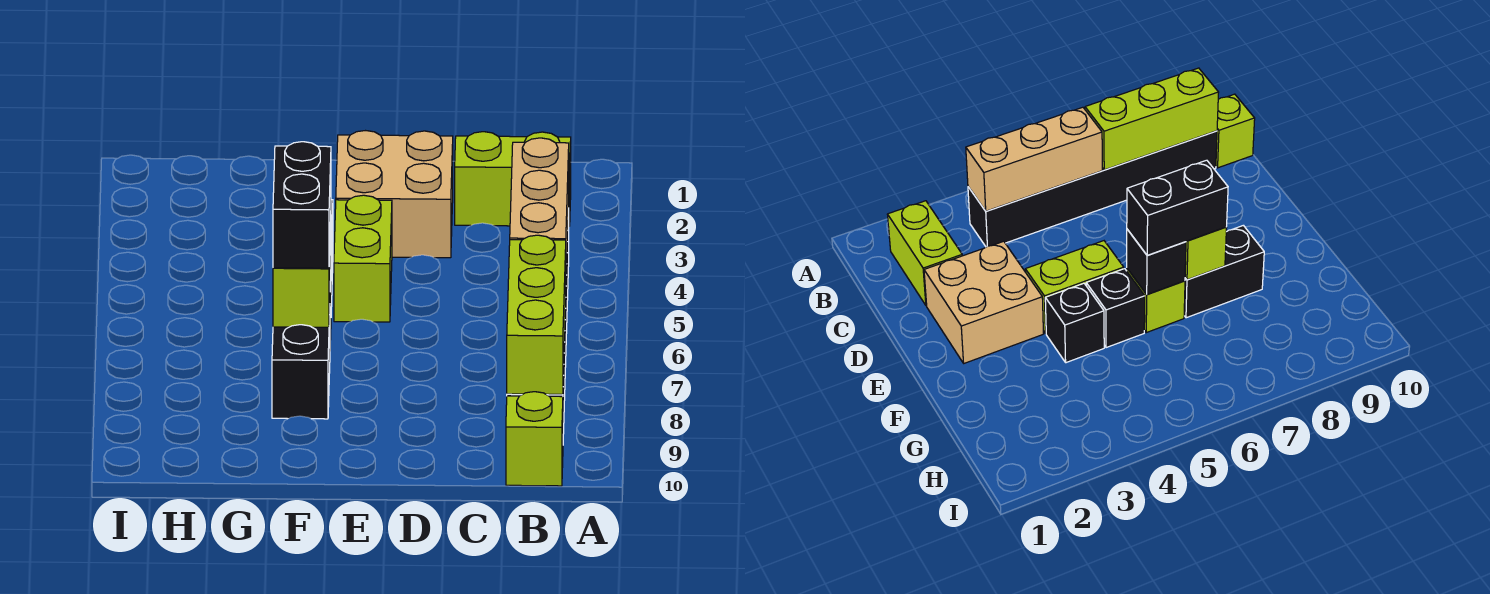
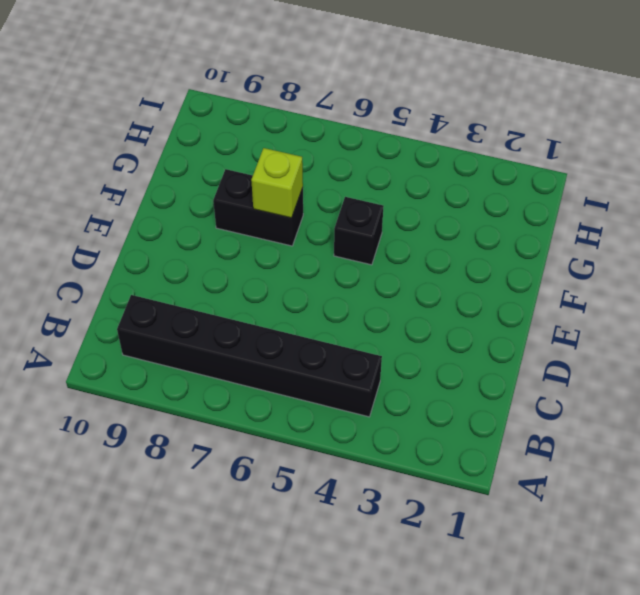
none -> lime 1x2 brick [455,132,571,226]
none -> lime 1x1 brick [506,392,563,486]
none -> tan 2x2 brick [336,131,453,258]

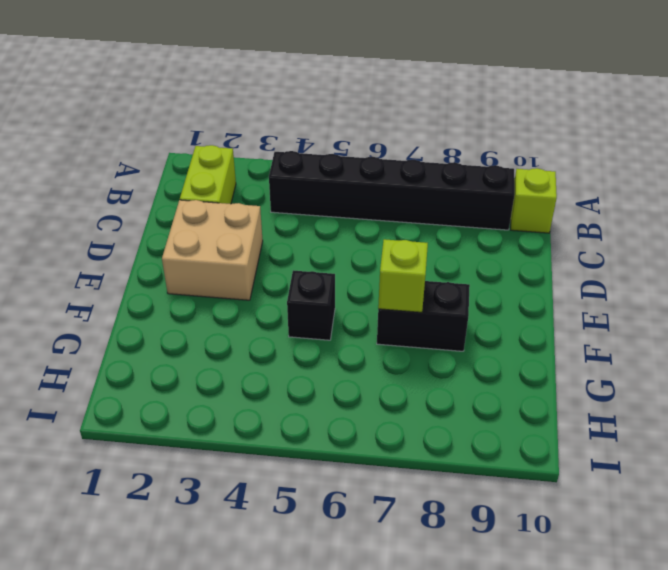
none -> lime 1x2 brick [334,195,392,322]
none -> black 1x1 brick [1045,283,1104,363]
none -> lime 1x1 brick [1126,269,1185,333]

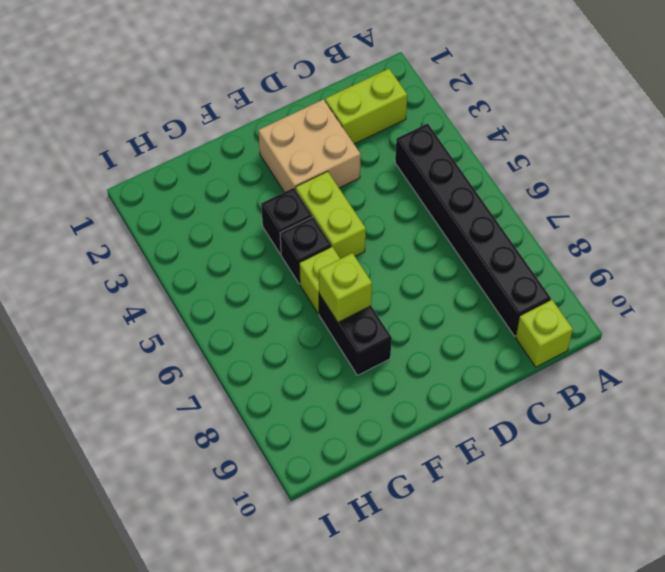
none -> tan 1x3 brick [510,138,569,275]
none -> lime 1x3 brick [507,235,566,394]
none -> black 1x1 brick [1127,229,1186,295]

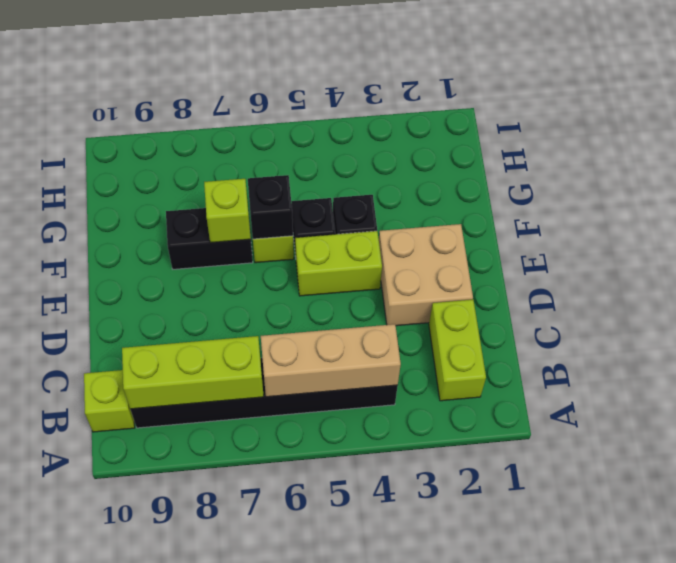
none -> black 1x2 brick [273,142,331,268]

